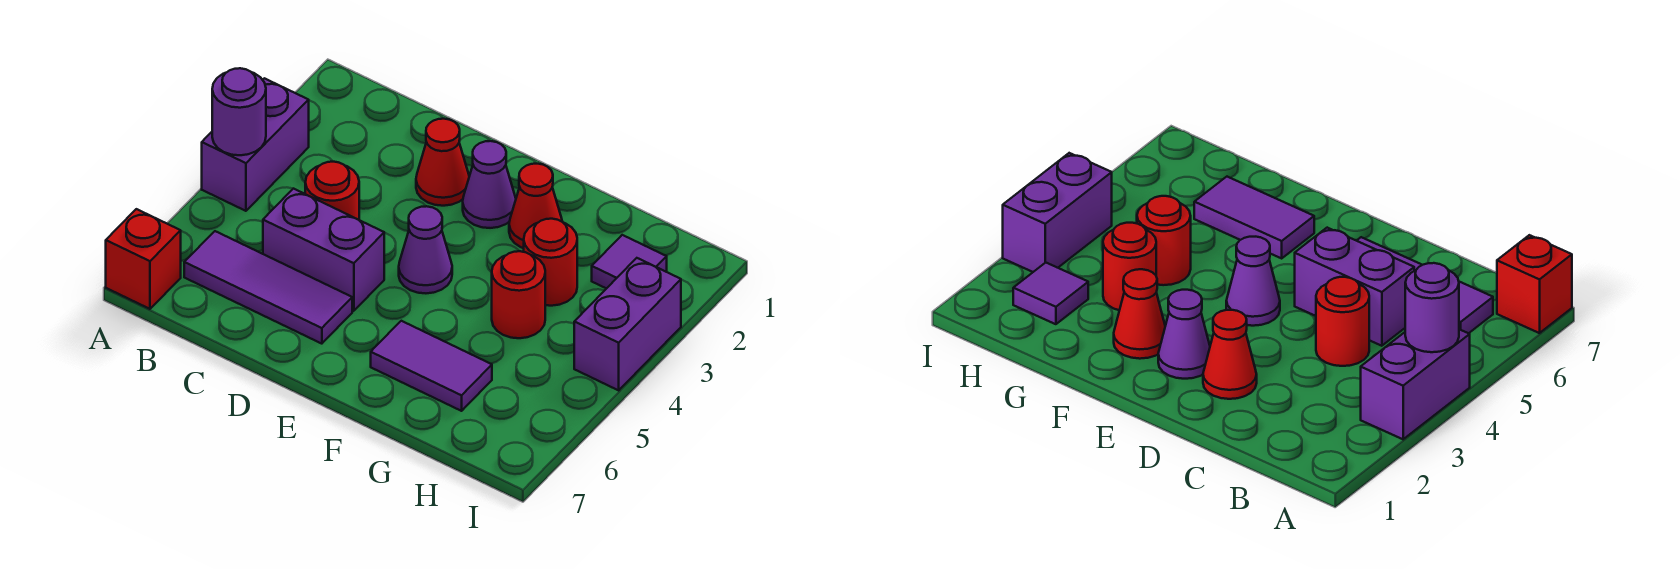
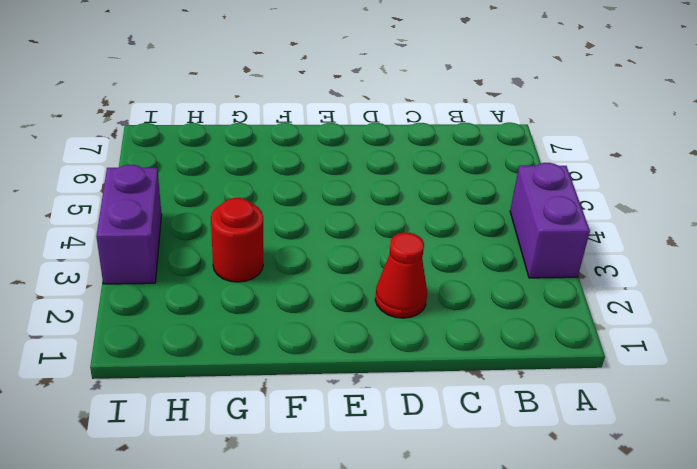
none -> red 1x1 brick [106,209,181,309]
none -> purple 1x3 tile [184,231,352,344]
none -> red 1x1 round brick [305,162,359,220]

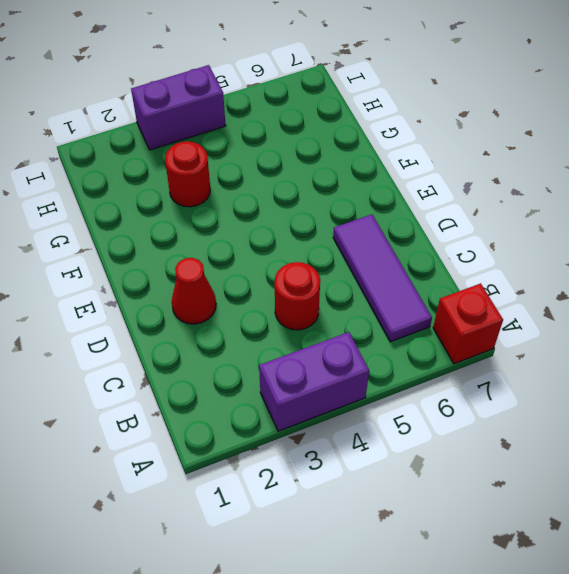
none -> purple 1x2 brick [263,189,384,311]
none -> purple 1x1 cone [463,141,516,228]
none -> purple 1x1 cone [399,206,452,293]

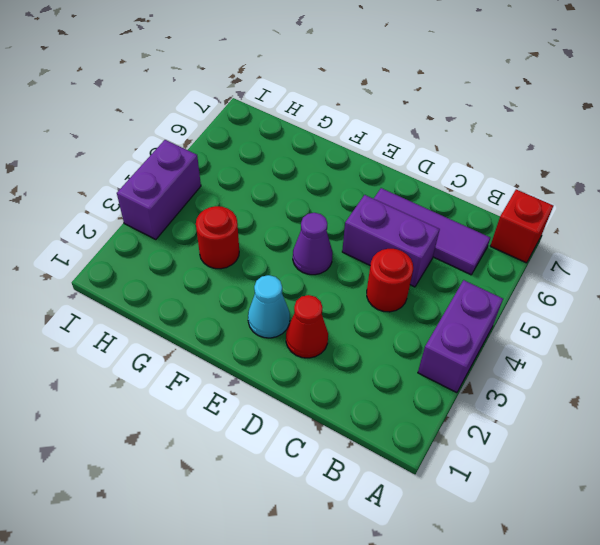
cyan 1x1 cone [248,275,290,338] -> purple 1x1 cone [463,141,516,228]
none -> red 1x1 cone [509,164,562,248]
none -> purple 1x2 tile [371,321,492,411]
none -> red 1x1 round brick [492,251,545,338]

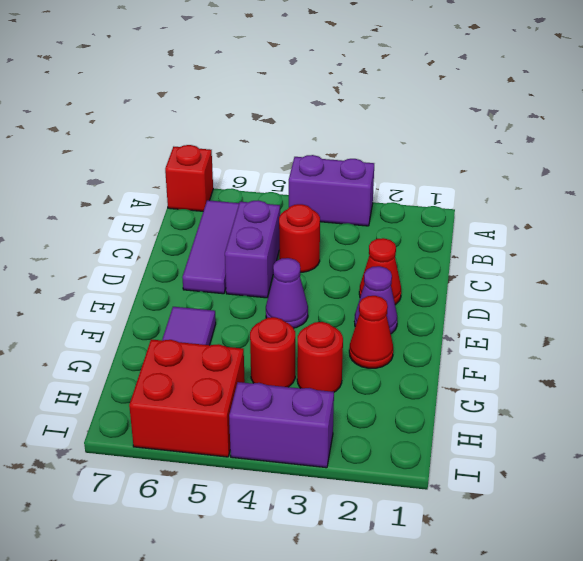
red 2x2 brick [129,339,245,457] -> none
none -> purple 1x1 tile [592,235,667,289]
none -> purple 1x1 round brick [212,68,266,155]

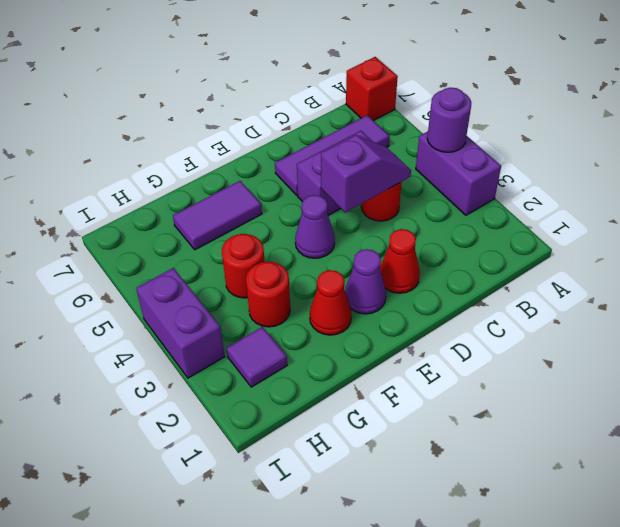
purple 1x2 slope [321,135,411,213] -> none

